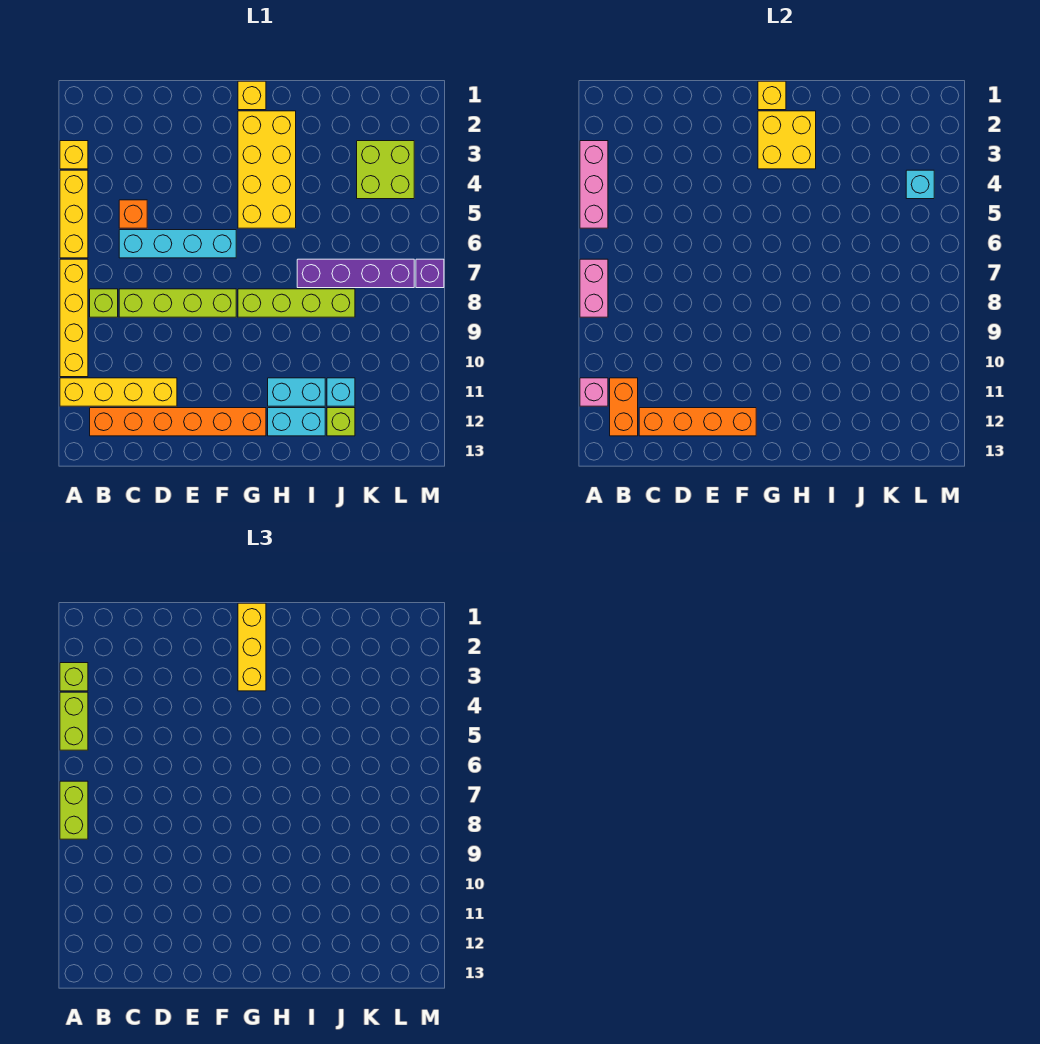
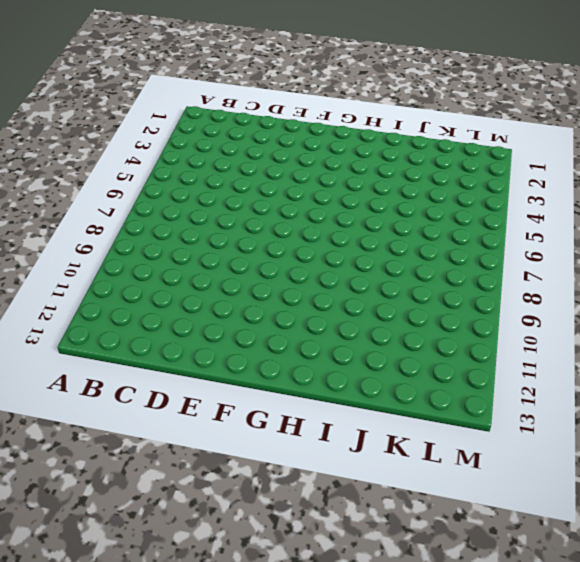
none -> yellow 1x1 brick [60,141,88,169]
none -> yellow 1x3 brick [60,170,88,258]
none -> yellow 1x4 brick [60,259,88,377]
none -> yellow 1x4 brick [60,378,177,406]

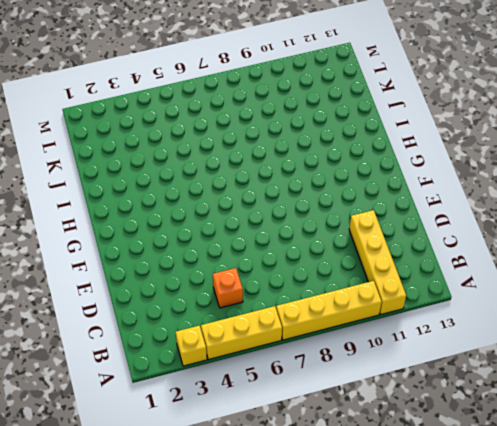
none -> lime 1x1 brick [90,289,118,317]
none -> orange 1x6 brick [90,408,266,436]
none -> cyan 1x4 brick [119,230,236,258]
none -> lime 1x4 brick [119,289,236,317]

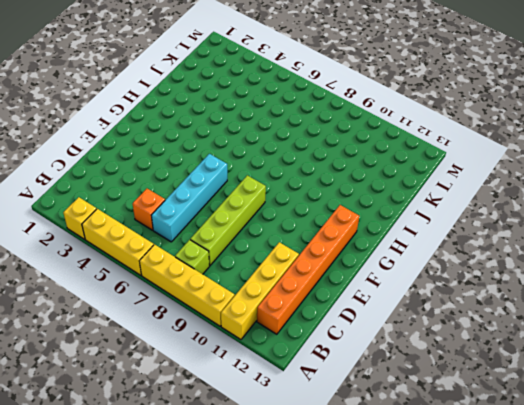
none -> yellow 1x1 brick [238,81,266,110]
none -> yellow 2x4 brick [238,111,296,228]
none -> lime 1x4 brick [238,289,355,317]
none -> cyan 1x2 brick [268,378,325,406]

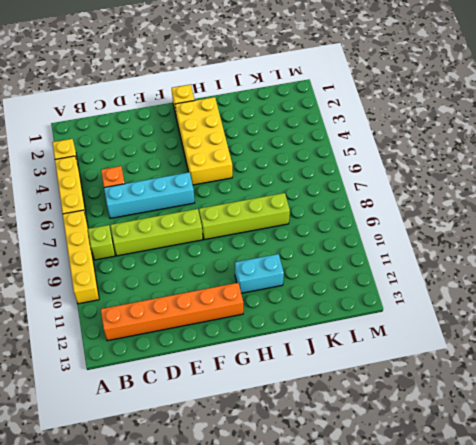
none -> yellow 1x4 brick [60,378,177,406]
none -> cyan 1x2 brick [268,408,325,436]
none -> purple 1x4 brick [297,259,414,288]
none -> cyan 1x1 brick [327,378,355,406]

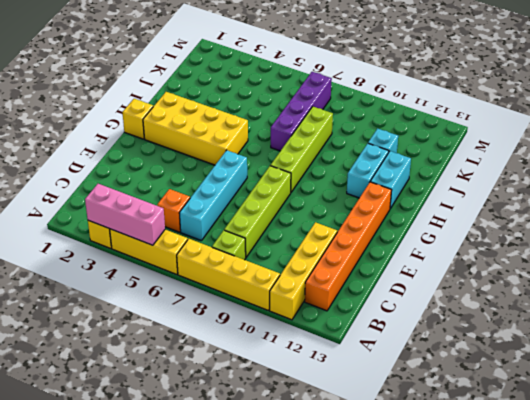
none -> lime 1x1 brick [327,408,355,436]
none -> lime 2x2 brick [357,141,414,199]
none -> purple 1x1 brick [416,259,444,288]
none -> pink 1x2 brick [580,259,608,317]

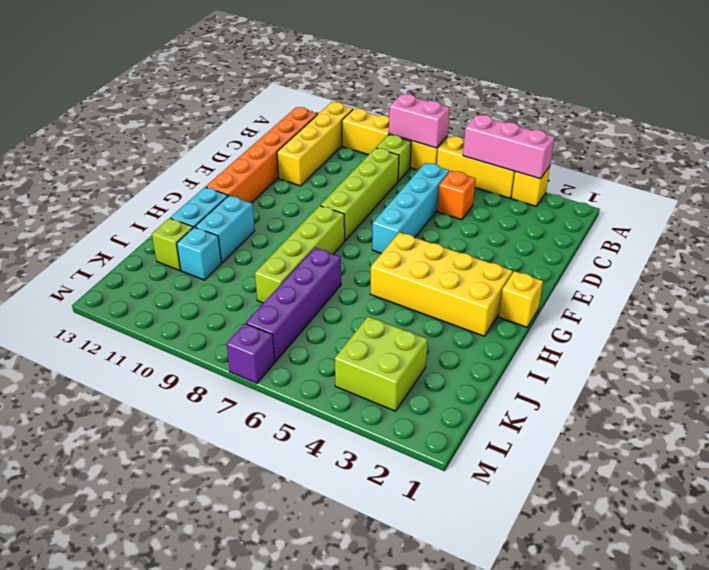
none -> pink 1x1 brick [580,378,608,406]
none -> orange 1x2 brick [610,378,638,436]
none -> orange 1x4 brick [639,408,756,436]
none -> yellow 1x1 brick [758,81,786,110]

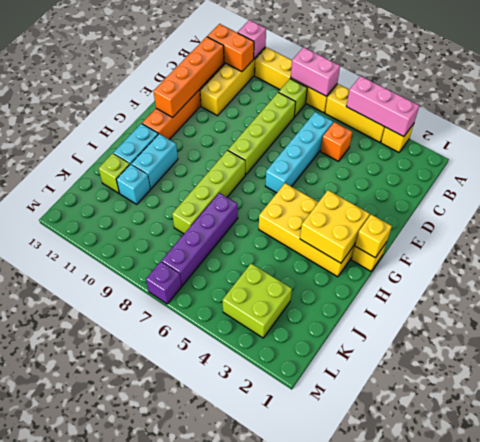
none -> cyan 1x1 brick [906,170,934,199]
none -> lime 1x1 brick [60,663,88,691]
none -> lime 1x2 brick [60,692,88,750]
none -> lime 1x2 brick [60,781,88,839]

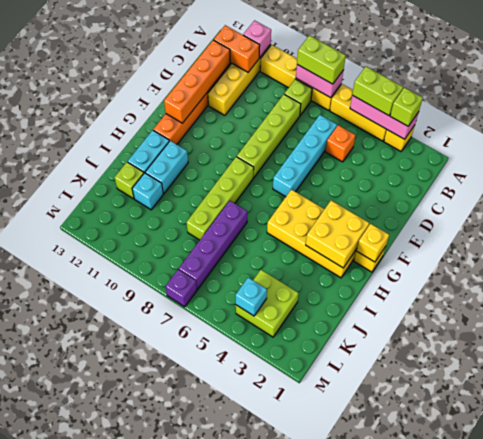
none -> yellow 1x3 brick [238,603,266,691]

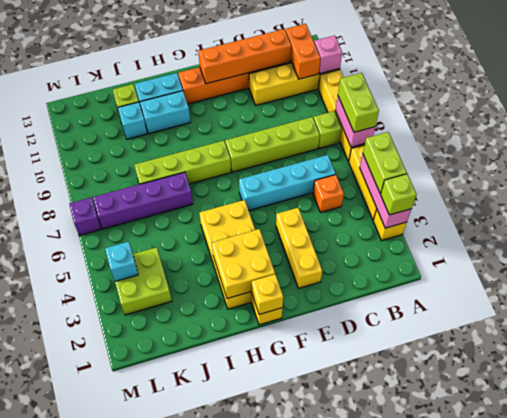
yellow 1x3 brick [276,208,322,288] -> yellow 1x3 brick moved to [238,603,266,691]

